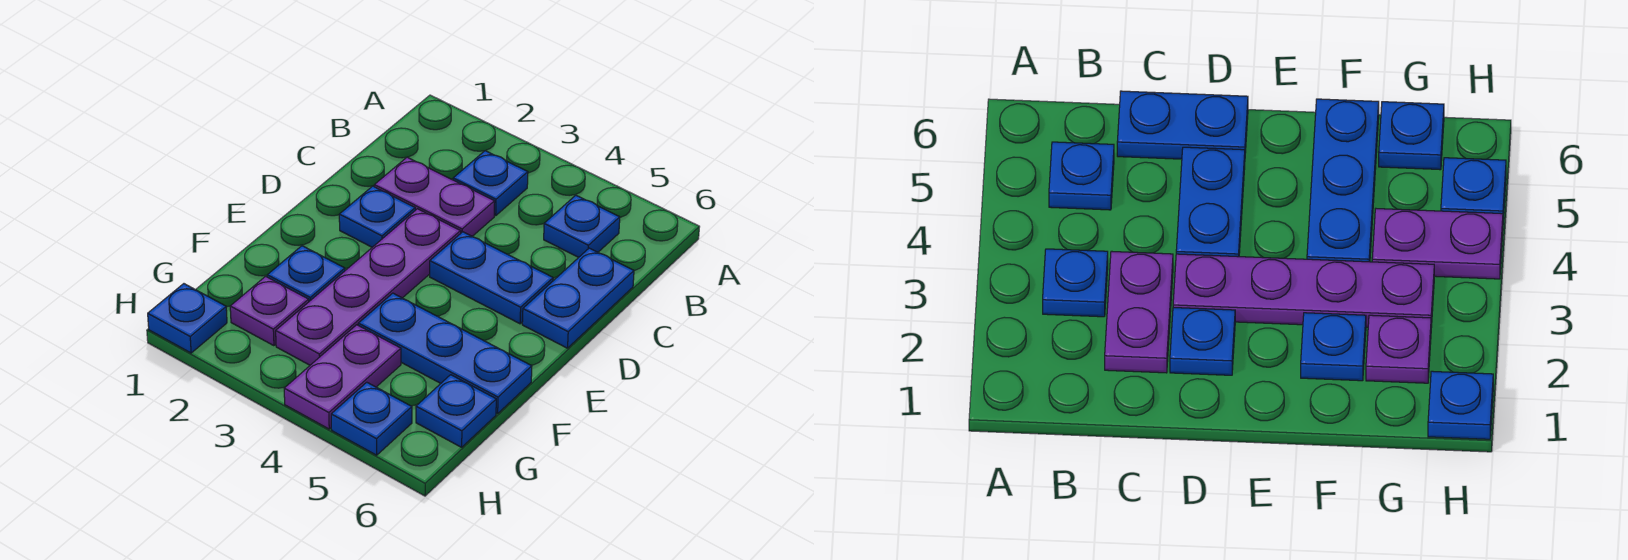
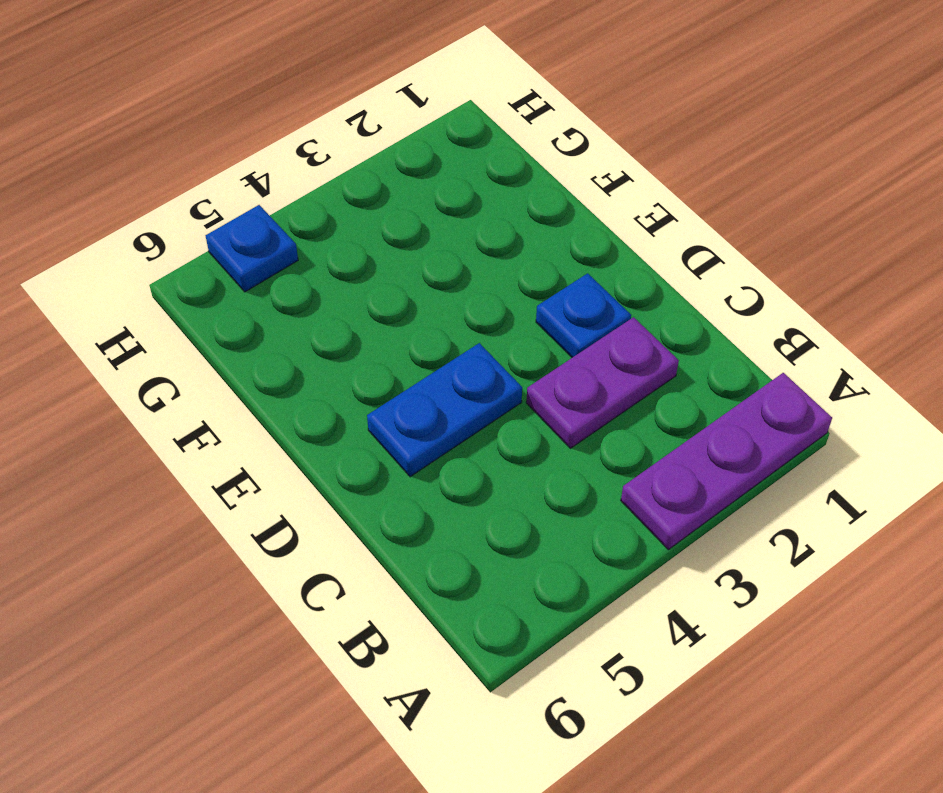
purple 1x3 plate [621,373,832,550] -> none
none -> blue 1x1 plate [453,151,528,216]
none -> blue 1x1 plate [544,195,620,257]
none -> blue 1x2 plate [522,248,634,348]

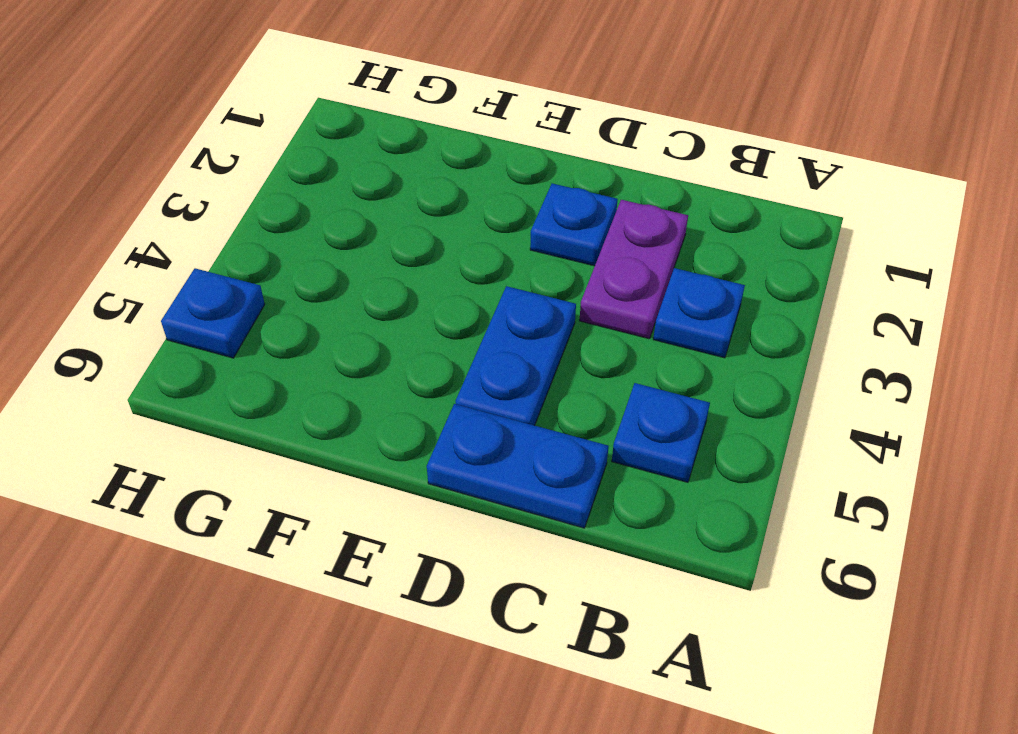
none -> purple 1x4 plate [276,209,461,365]
none -> blue 1x1 plate [267,246,345,301]
none -> blue 1x3 plate [358,293,532,414]

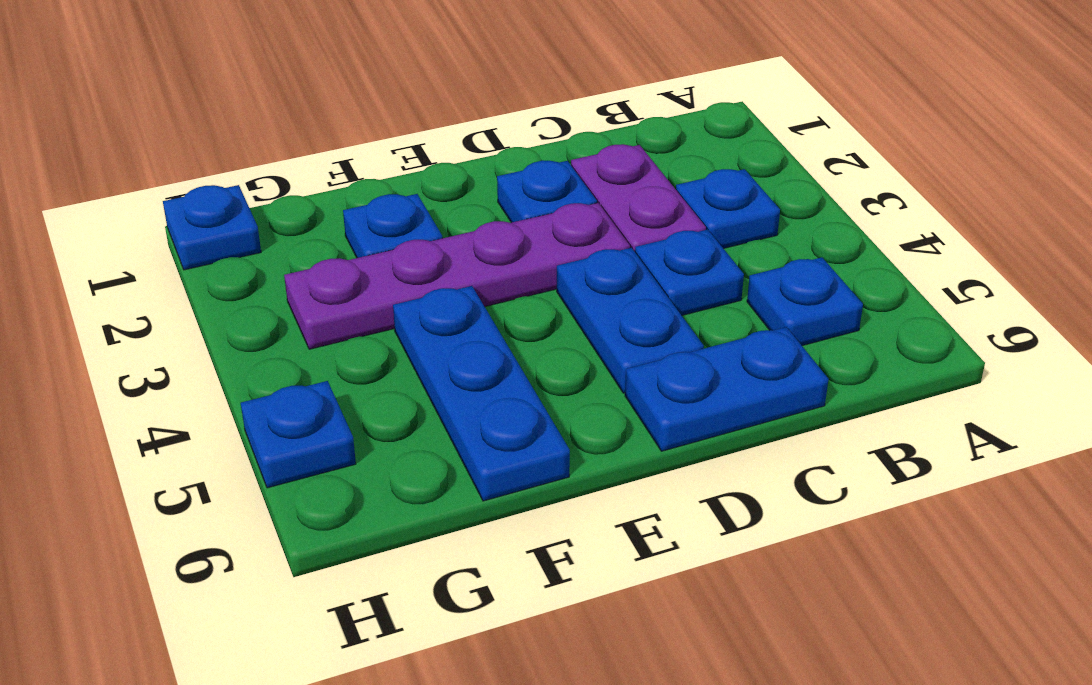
blue 1x1 plate [635,229,744,315] -> blue 1x1 plate moved to [416,375,496,447]
none -> purple 1x1 plate [230,276,309,346]
none -> purple 1x2 plate [284,325,401,429]

